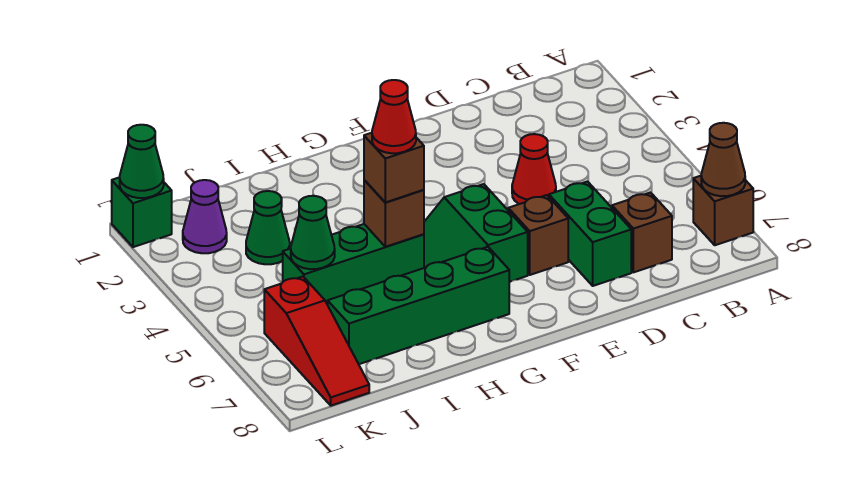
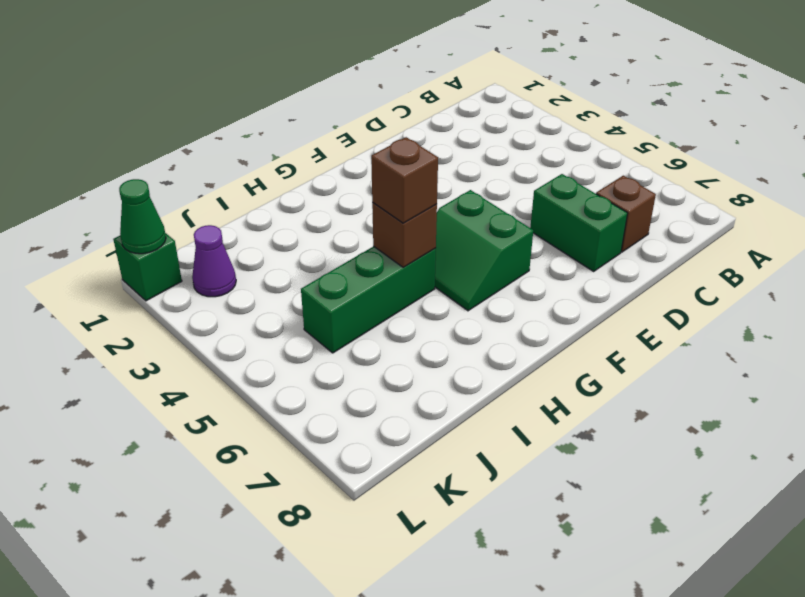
none -> brown 1x1 brick [693,176,753,245]
none -> red 1x1 cone [512,134,556,204]
none -> brown 1x1 brick [508,195,568,275]

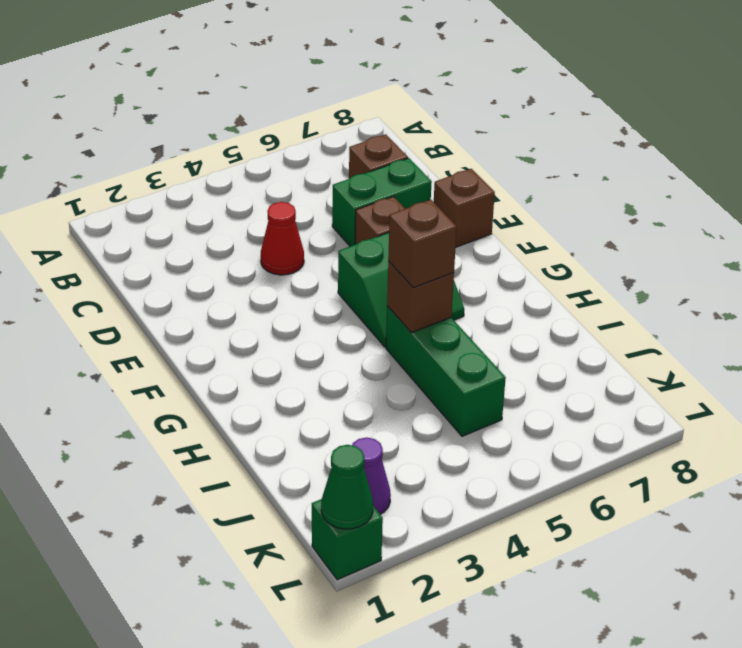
brown 1x1 brick [434,169,495,247] -> brown 1x1 brick moved to [693,176,753,245]
none -> green 1x4 brick [328,247,509,364]
none -> green 1x1 cone [246,191,290,264]
none -> red 1x3 slope [264,277,369,406]

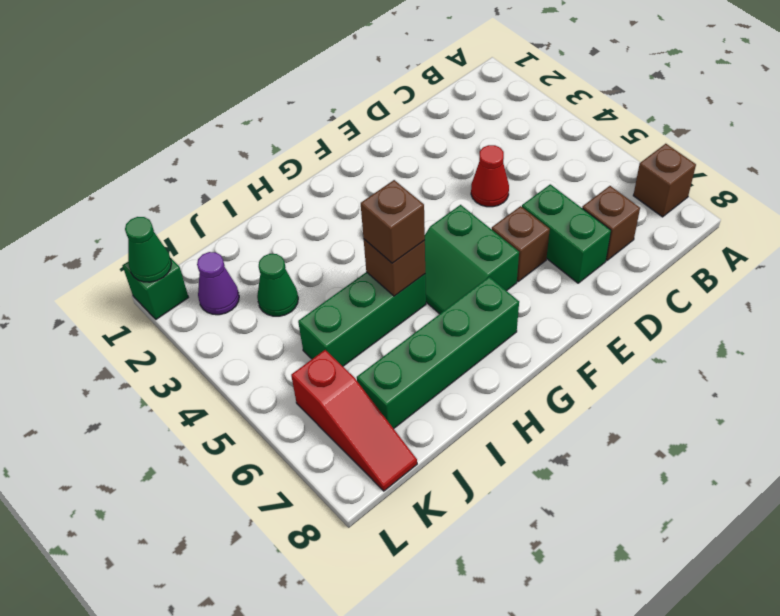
none -> brown 1x1 cone [701,123,745,196]
none -> green 1x1 cone [291,196,335,269]
none -> red 1x1 cone [372,80,416,153]

